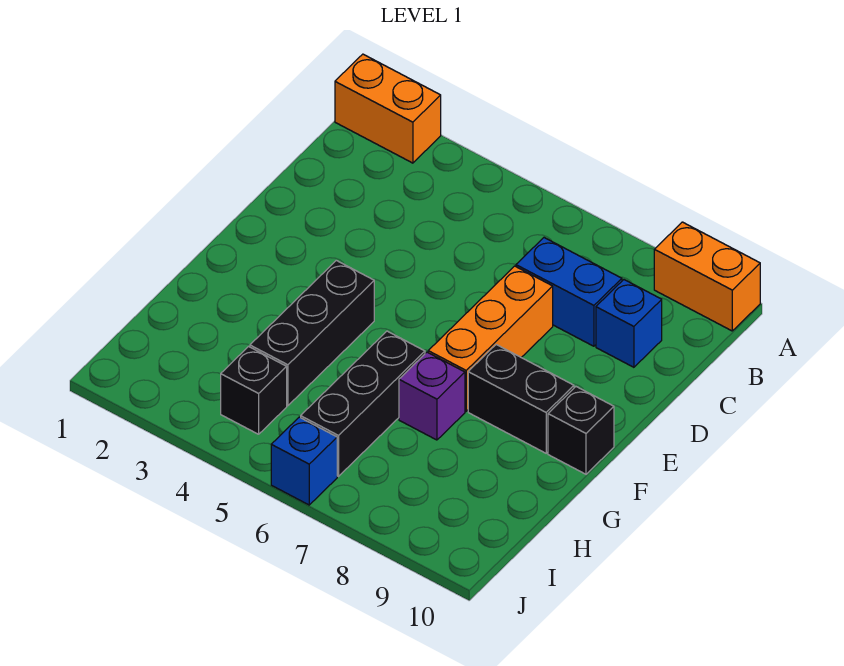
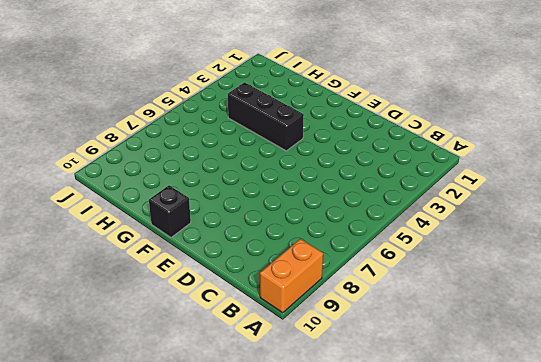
none -> orange 1x2 brick [335,54,441,163]
none -> blue 1x2 brick [516,238,622,346]
none -> blue 1x1 brick [596,280,662,367]

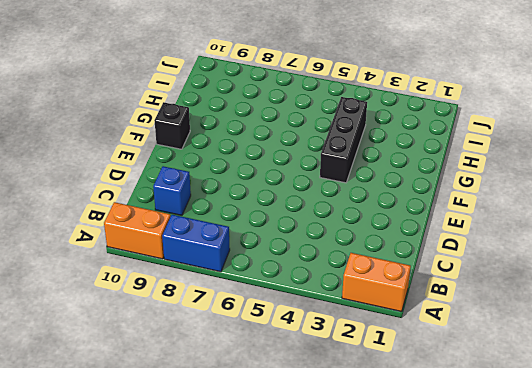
blue 1x2 brick [162,215,230,272] -> blue 1x2 brick moved to [516,238,622,346]
none -> orange 1x3 brick [428,266,553,411]
none -> black 1x2 brick [468,345,574,453]
none -> black 1x3 brick [301,331,425,476]

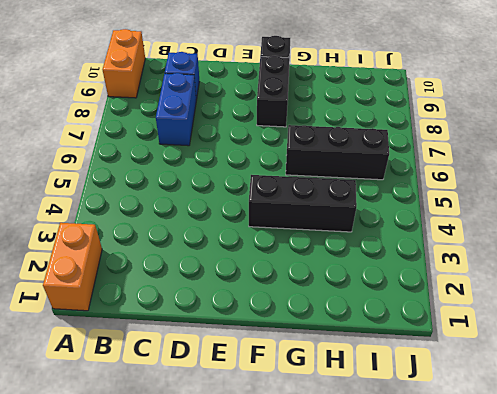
none -> orange 1x3 brick [428,266,553,411]
none -> purple 1x1 brick [399,352,465,440]
none -> black 1x1 brick [221,347,287,434]

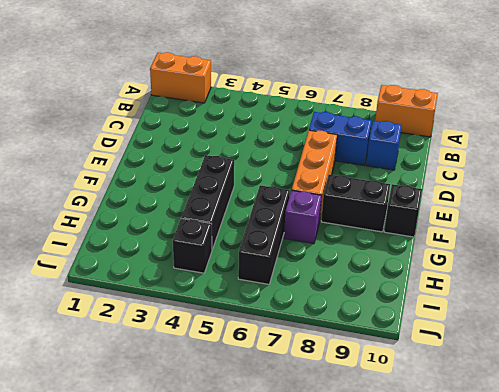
none -> blue 1x1 brick [271,417,337,505]

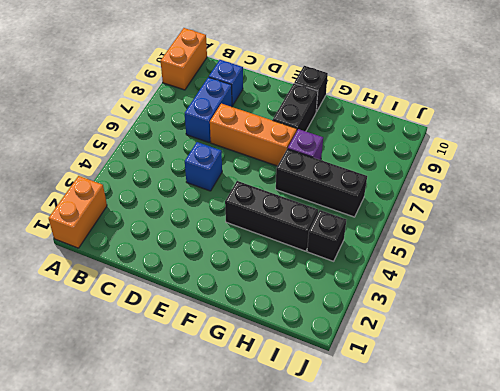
blue 1x1 brick [185,142,222,191] -> blue 1x1 brick moved to [271,417,337,505]

